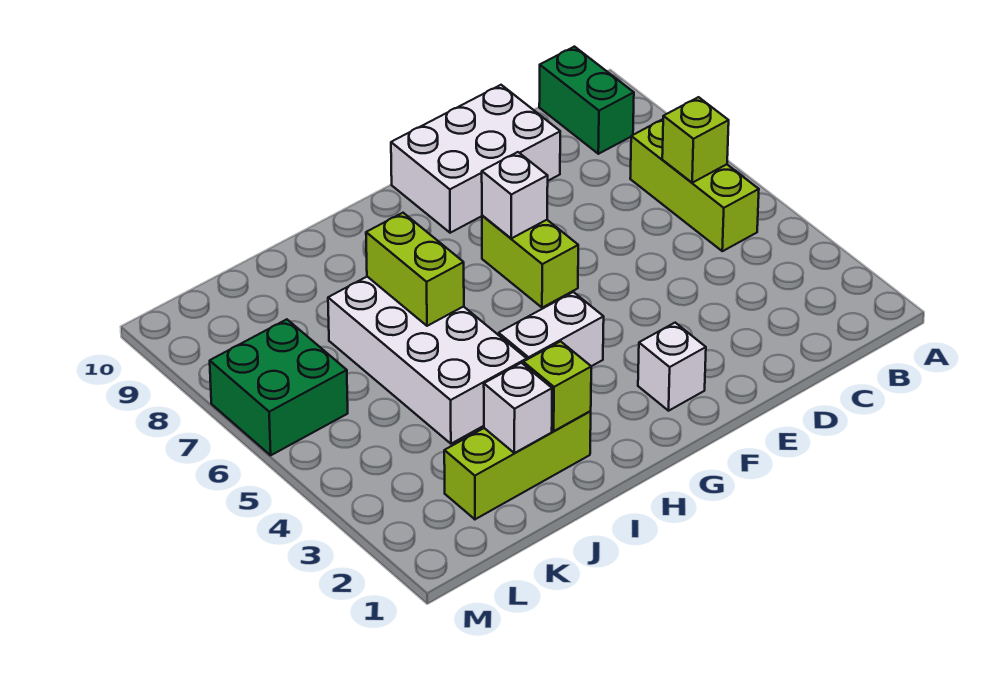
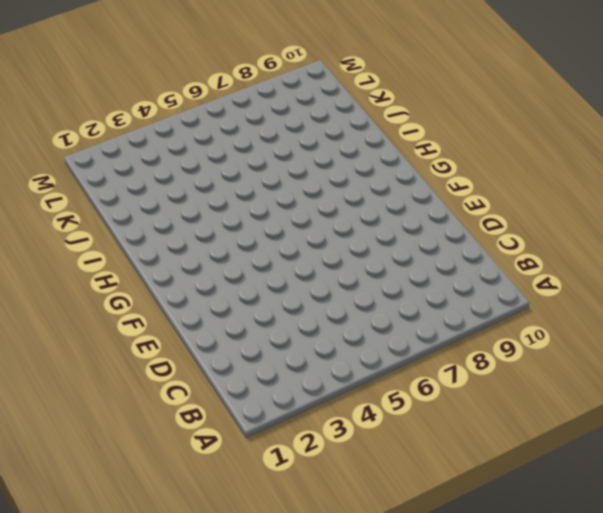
none -> lime 1x3 brick [630,119,759,251]
none -> green 1x2 brick [539,47,634,154]
none -> white 2x3 brick [391,85,560,233]

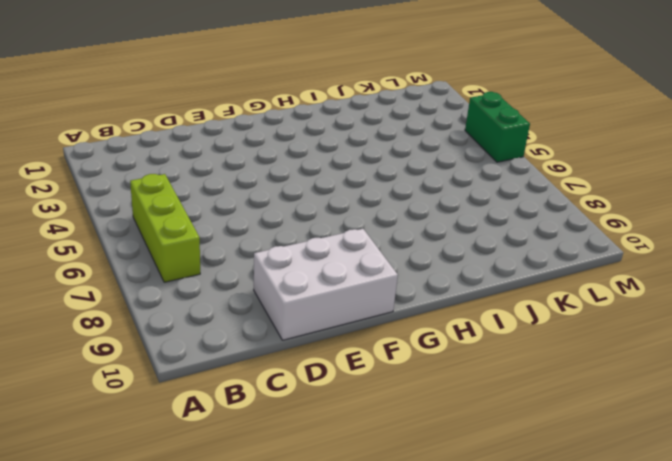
green 1x2 brick [465,92,530,162] -> green 1x2 brick moved to [539,47,634,154]
none -> white 1x1 brick [638,323,706,411]
none -> lime 1x2 brick [482,215,578,308]
none -> white 1x2 brick [499,292,604,366]

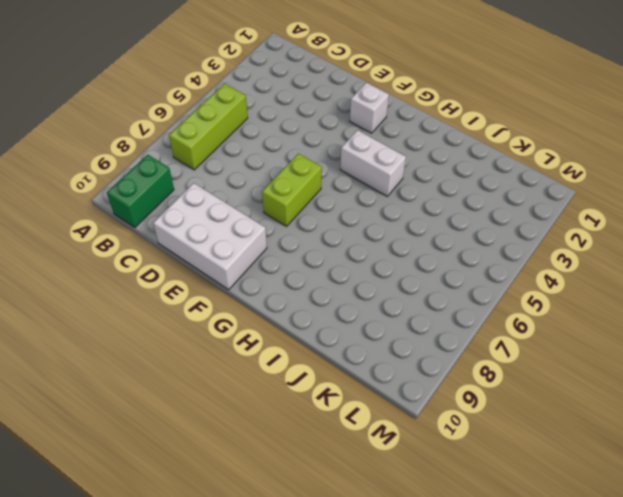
none -> lime 1x3 brick [444,411,591,519]
none -> white 2x4 brick [328,277,527,444]
none -> green 2x2 brick [210,319,348,455]

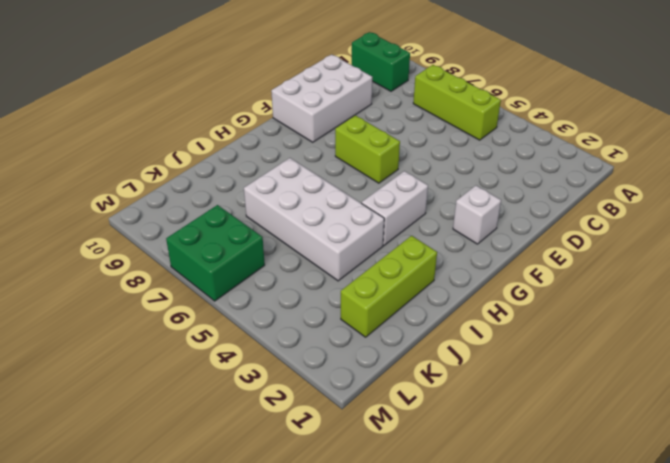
none -> lime 1x1 brick [662,97,729,183]
none -> white 1x1 brick [482,152,548,238]
none -> lime 1x1 brick [523,341,591,431]

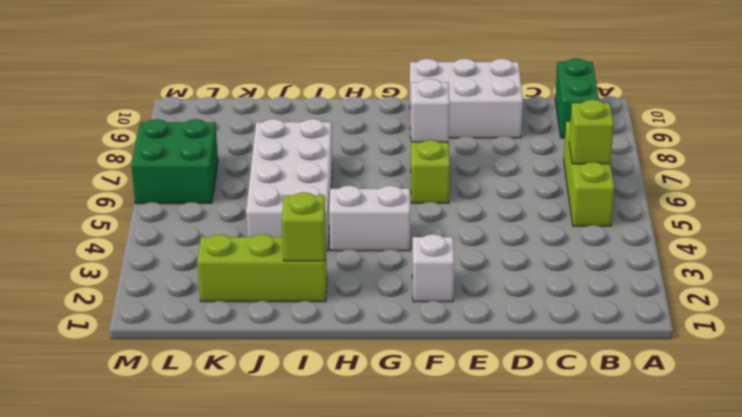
none -> lime 1x2 brick [366,213,464,326]
none -> white 1x1 brick [484,363,552,453]

